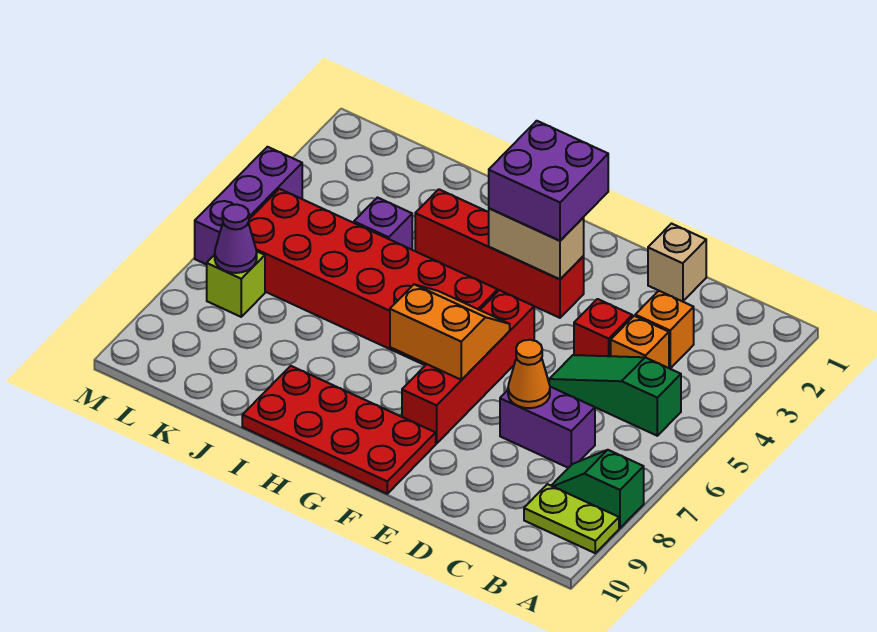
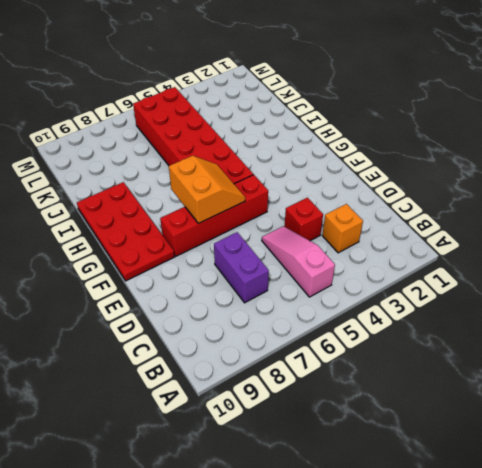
pink 1x3 slope [262,226,335,297] -> green 1x3 slope [549,355,681,436]
none -> green 1x2 slope [551,450,644,528]
none -> lime 1x2 plate [524,484,619,553]
none -> orange 1x1 brick [611,316,669,368]

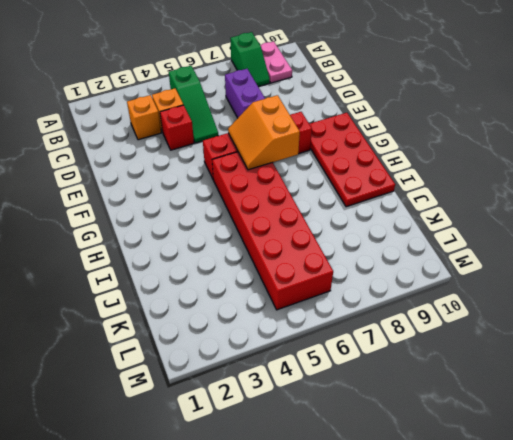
pink 1x2 plate [260,41,292,83] -> lime 1x2 plate [524,484,619,553]
none -> tan 1x1 brick [648,224,706,302]
none -> red 1x4 brick [415,189,584,318]
none -> purple 1x1 brick [354,198,412,250]

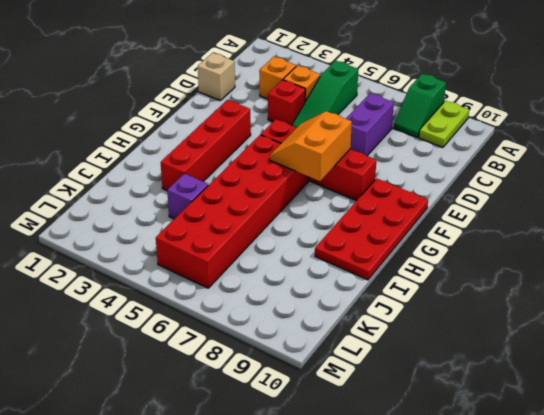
none -> lime 1x1 brick [207,252,265,317]
none -> purple 1x3 brick [195,147,302,265]
none -> orange 1x1 cone [508,340,550,408]

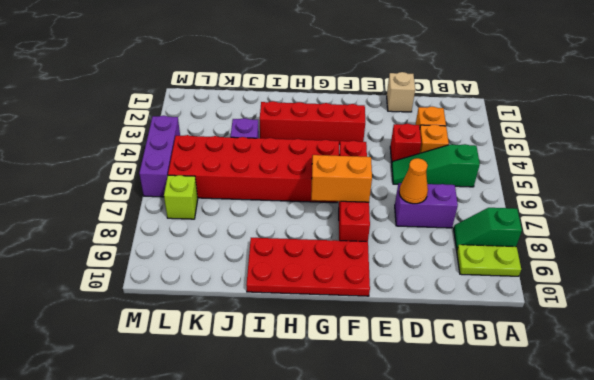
none -> tan 1x2 brick [489,208,584,279]
none -> purple 1x1 cone [215,204,257,273]
none -> purple 2x2 brick [489,121,608,241]

